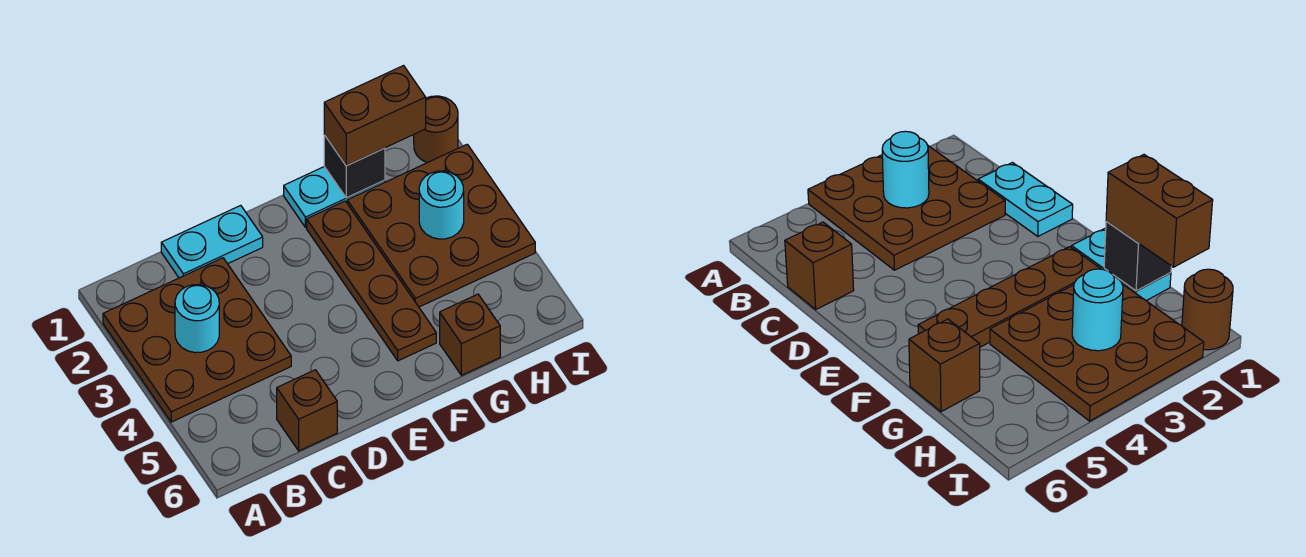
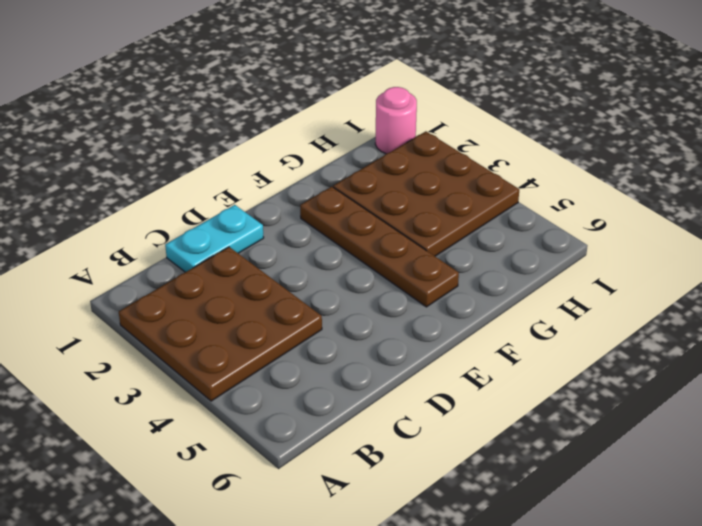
pink 1x1 round brick [375,87,417,154] -> brown 1x1 round brick [414,96,458,163]
none -> brown 1x1 brick [277,370,337,451]
none -> cyan 1x2 plate [284,167,385,227]
none -> brown 1x1 brick [440,294,500,375]

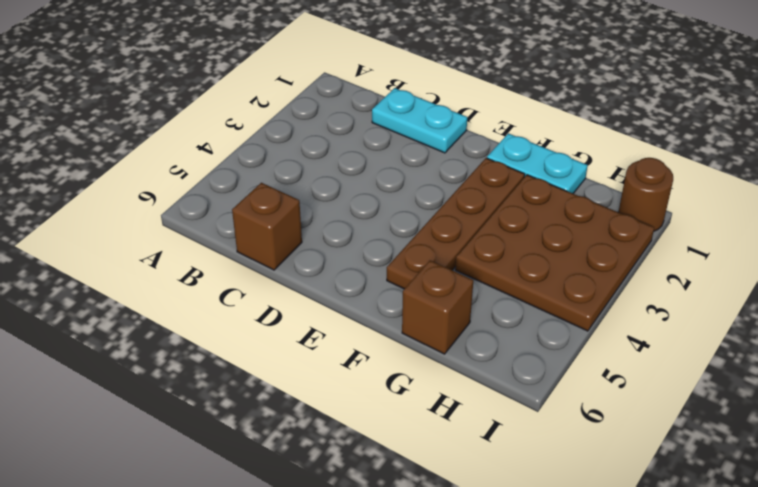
none -> brown 3x3 plate [103,258,291,422]
none -> cyan 1x1 round brick [175,284,219,353]
none -> black 1x1 brick [324,135,385,198]

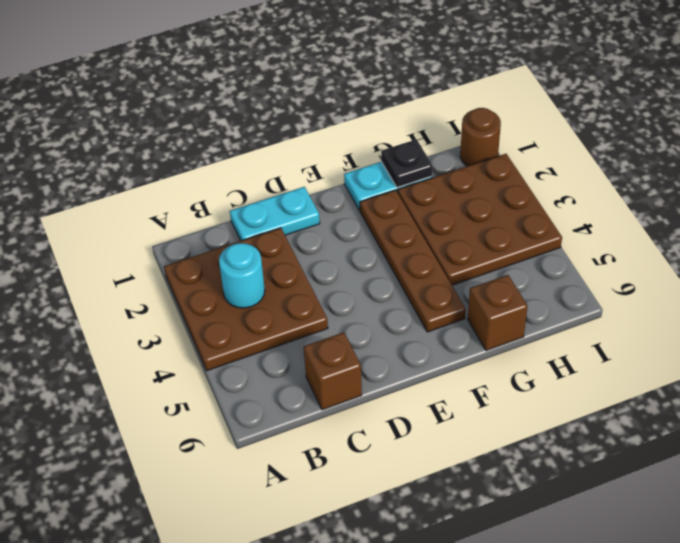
black 1x1 plate [381,139,433,187] -> black 1x1 brick [324,135,385,198]
none -> cyan 1x1 round brick [419,171,464,239]
none -> brown 1x2 brick [324,66,426,166]

